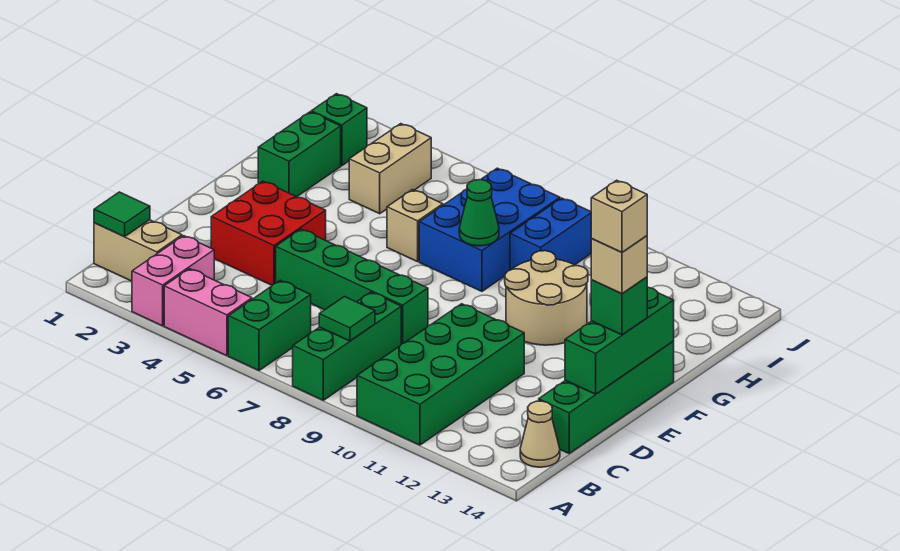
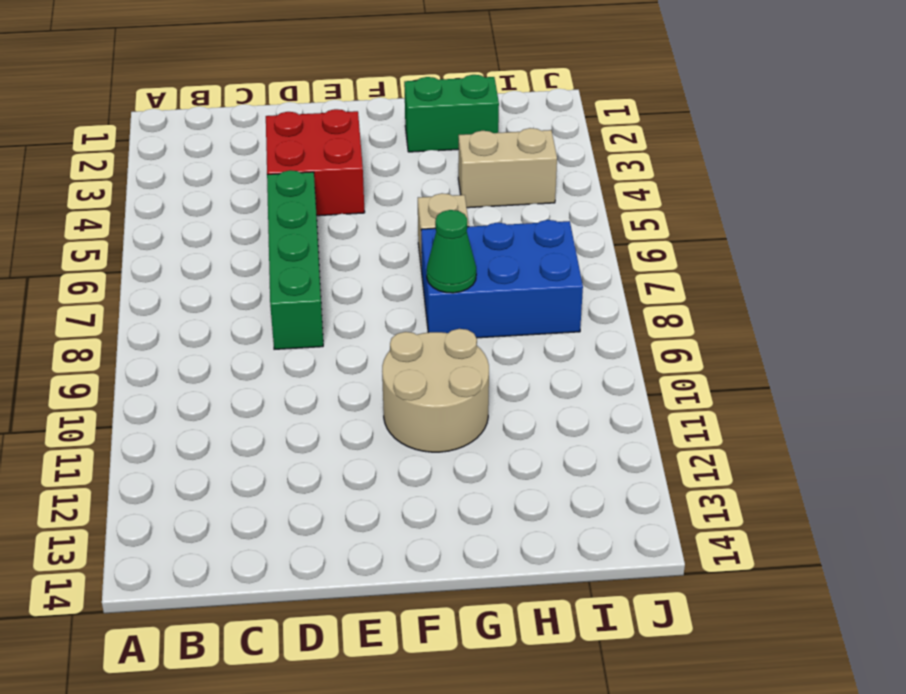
none -> pink 1x2 brick [132,236,214,326]
none -> pink 1x2 brick [164,269,252,356]
none -> green 1x2 brick [228,280,311,370]

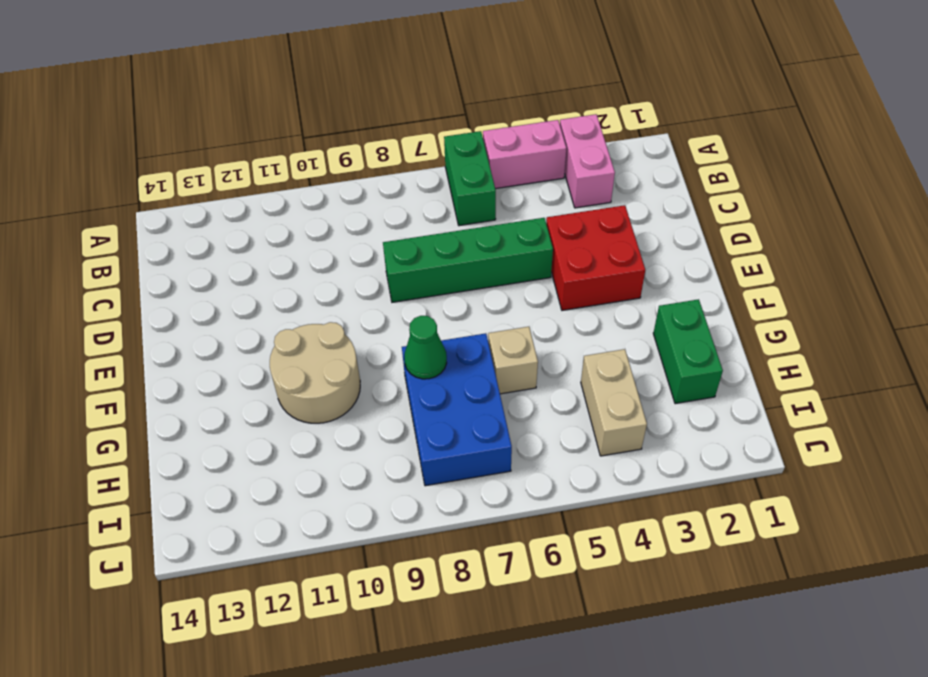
none -> green 1x3 brick [293,292,401,400]
none -> green 2x4 brick [357,304,524,445]
none -> tan 1x2 brick [94,220,182,281]

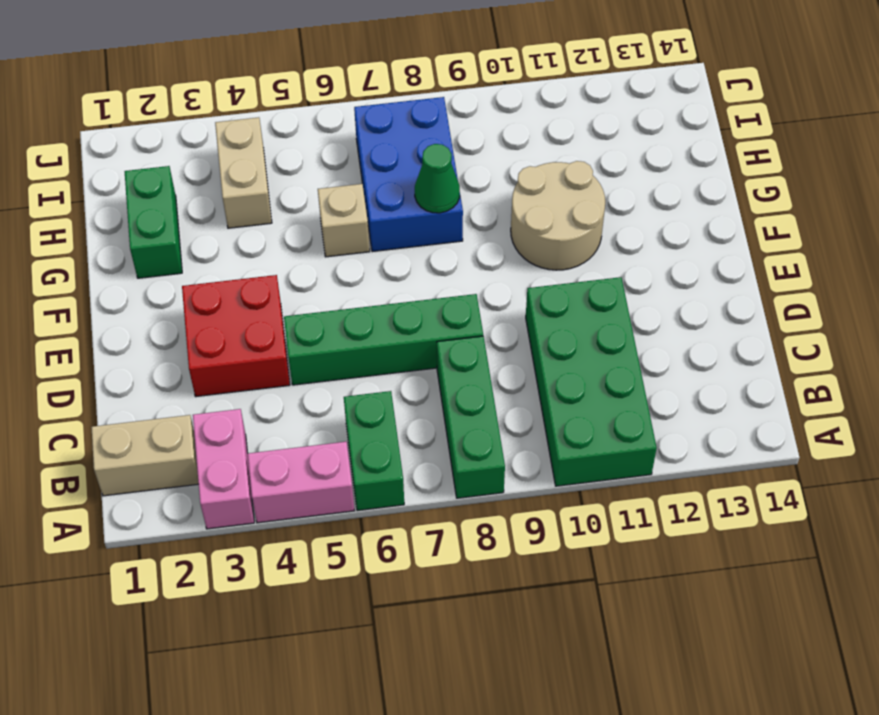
none -> tan 1x1 cone [520,401,560,467]
none -> green 1x4 brick [539,342,674,453]
none -> blue 1x2 brick [510,198,592,270]

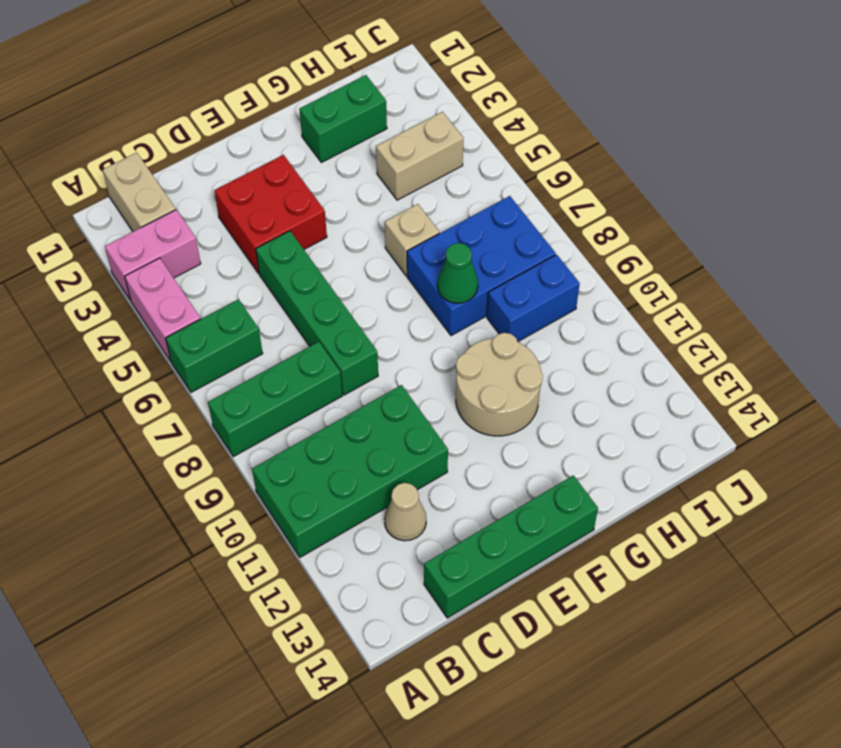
tan 1x1 cone [384,483,426,541] -> tan 1x1 cone moved to [520,401,560,467]
none -> green 1x1 brick [311,94,367,166]
none -> green 1x1 tile [94,192,150,237]
none -> green 1x1 tile [319,297,375,341]

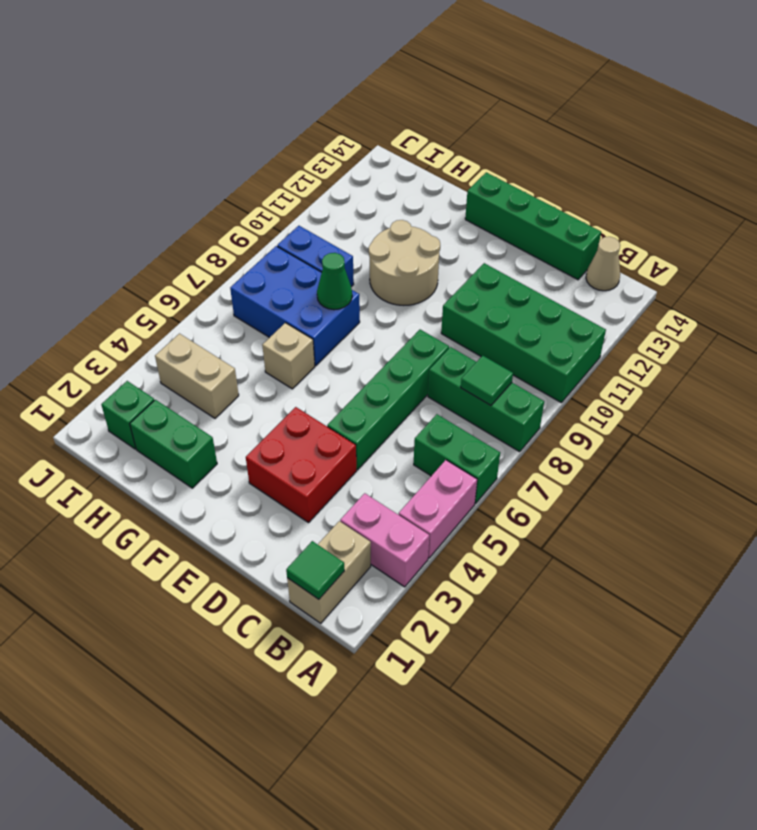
none -> green 1x3 brick [565,287,674,394]
none -> green 1x1 brick [591,277,647,335]
none -> tan 1x1 brick [591,236,647,294]

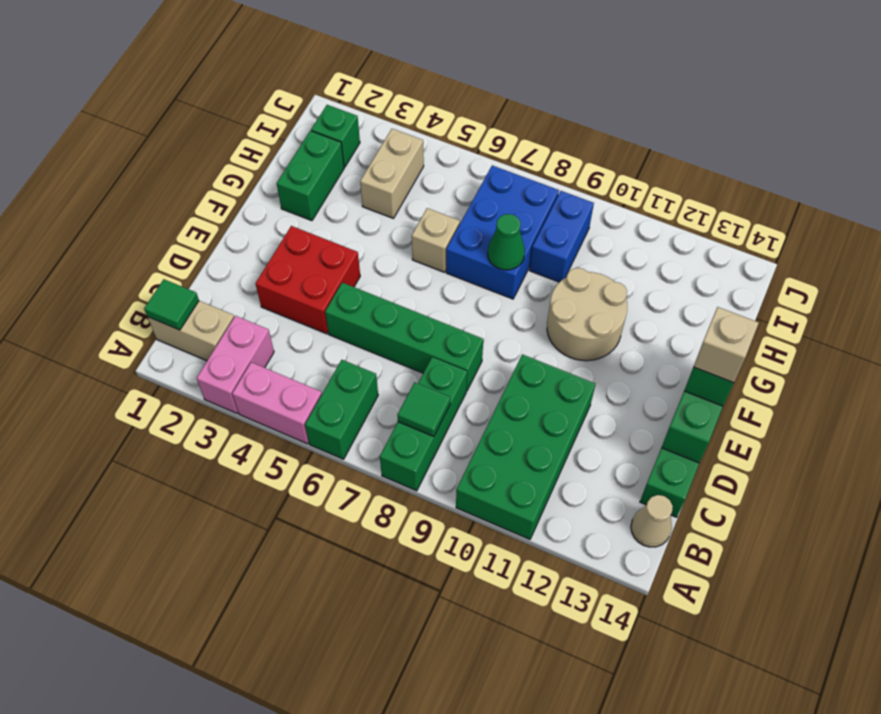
none -> tan 1x1 brick [591,180,647,252]

